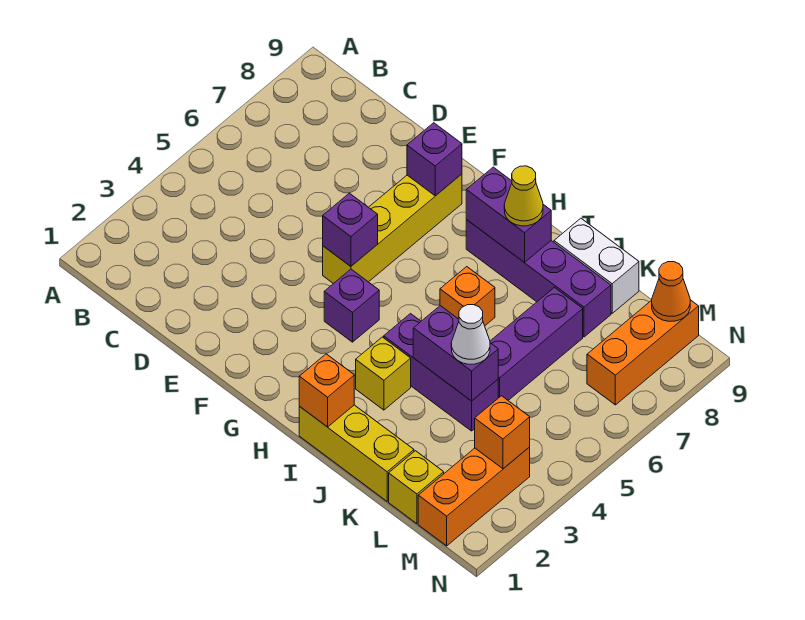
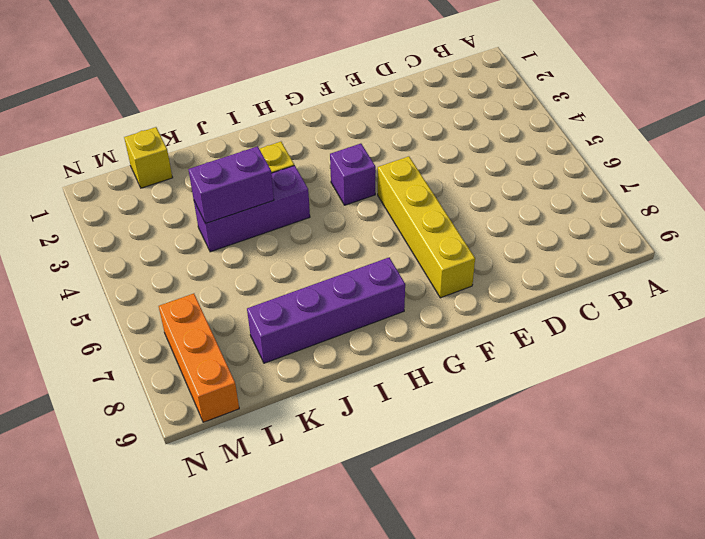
none -> yellow 1x3 brick [299,405,414,501]
none -> orange 1x1 brick [440,267,495,326]
none -> white 1x2 brick [554,218,639,313]

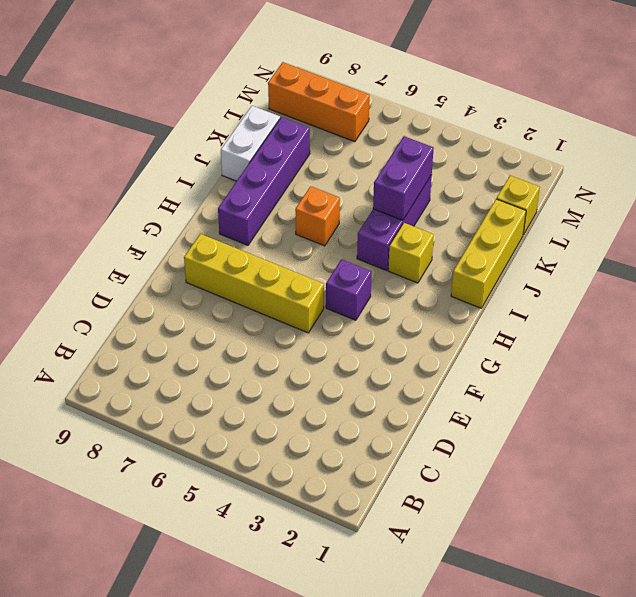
none -> purple 1x3 brick [490,288,583,400]
none -> orange 1x3 brick [418,447,530,546]
none -> purple 1x1 brick [323,193,378,266]

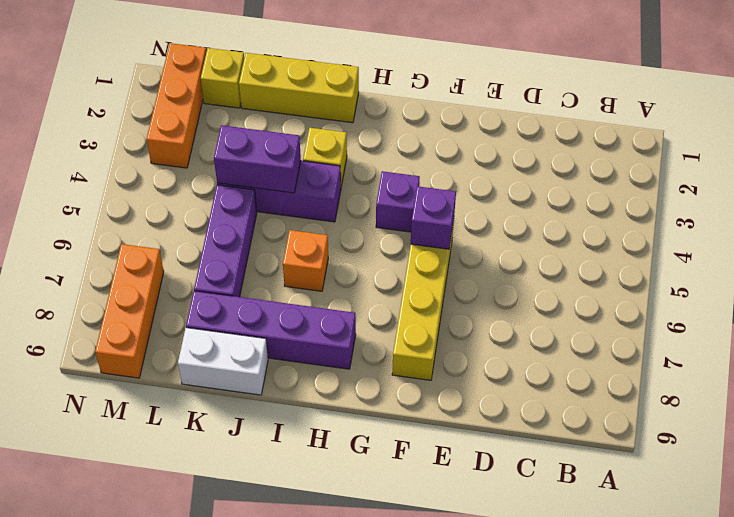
none -> purple 1x1 brick [407,123,462,196]
none -> purple 1x2 brick [466,167,551,262]
none -> orange 1x1 brick [299,354,354,427]

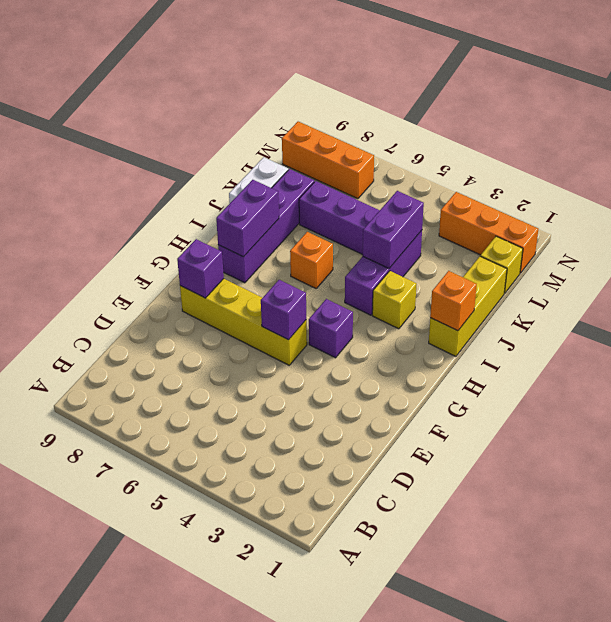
none -> orange 1x1 brick [475,396,530,469]
none -> orange 1x1 cone [652,262,690,321]
none -> yellow 1x1 cone [504,166,543,226]

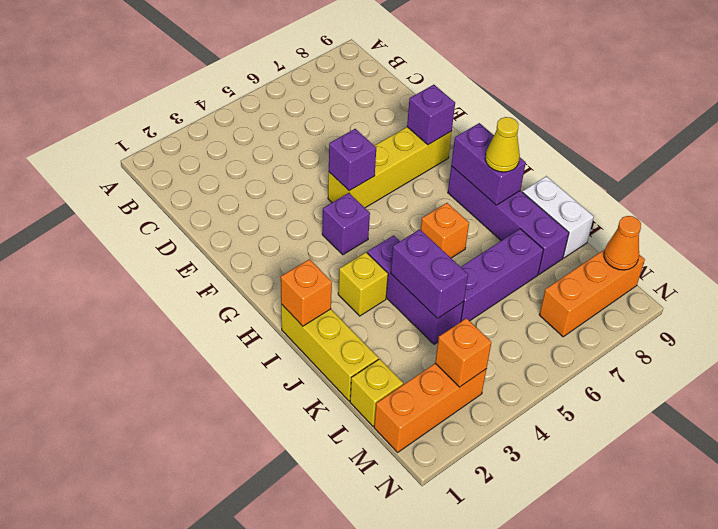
none -> white 1x1 cone [451,305,490,364]

